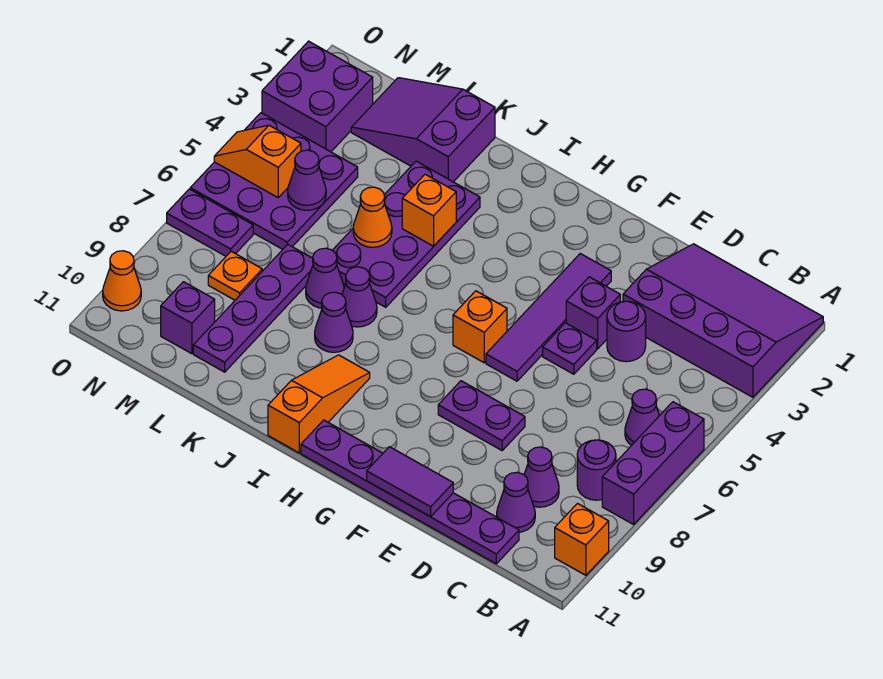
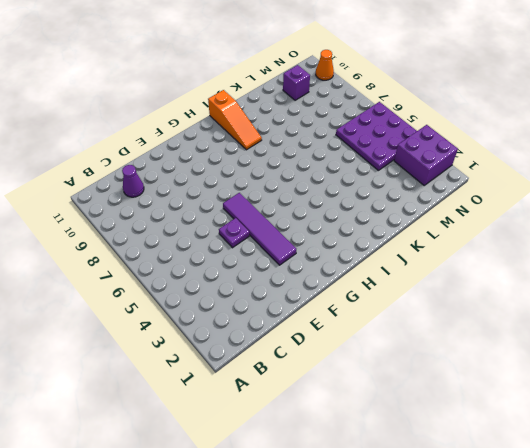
none -> purple 3x4 slope [623,244,823,397]
none -> purple 1x3 brick [602,402,704,524]
none -> orange 1x1 brick [555,504,609,575]
none -> purple 1x1 cone [625,389,659,446]

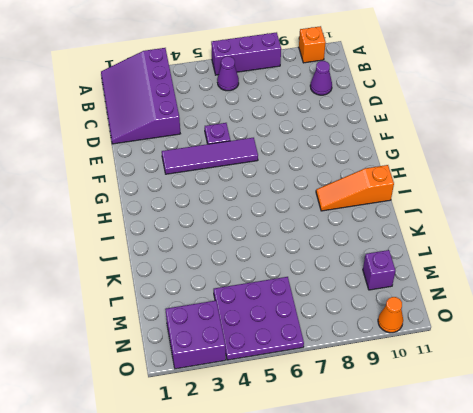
none -> purple 1x1 round brick [577,440,616,500]
none -> purple 1x1 cone [524,447,559,507]
none -> purple 1x6 plate [301,420,519,564]
none -> purple 1x1 round brick [607,301,646,362]

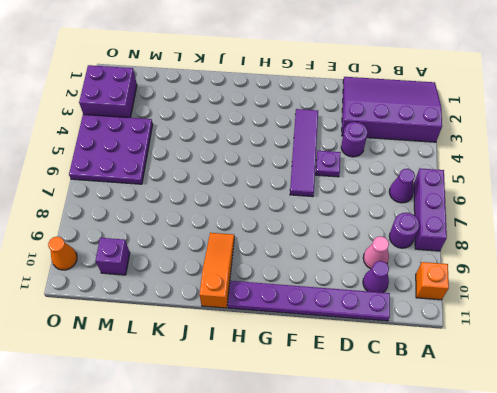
pink 1x1 cone [363,236,389,269] -> purple 1x1 cone [524,447,559,507]
none -> purple 1x1 brick [566,277,620,349]
none -> purple 1x2 plate [438,381,525,450]
none -> orange 1x1 brick [453,291,507,363]
none -> purple 2x4 plate [332,161,480,307]

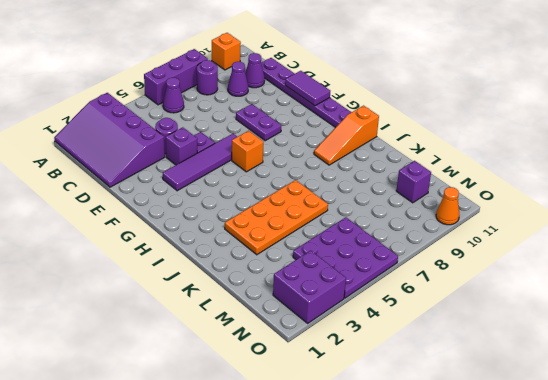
orange 2x4 plate [225,180,328,255] -> purple 2x4 plate [332,161,480,307]
none -> purple 1x1 cone [342,267,377,327]
none -> purple 1x1 cone [315,292,353,352]
none -> purple 2x3 slope [351,78,495,182]
none -> purple 1x1 cone [306,248,344,308]

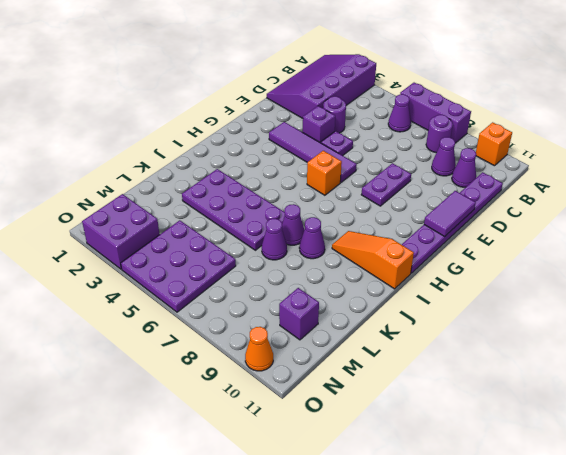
none -> purple 2x3 slope [351,78,495,182]
none -> purple 1x4 plate [193,245,313,372]
none -> orange 1x1 plate [208,251,262,300]
none -> purple 1x2 plate [167,189,253,256]

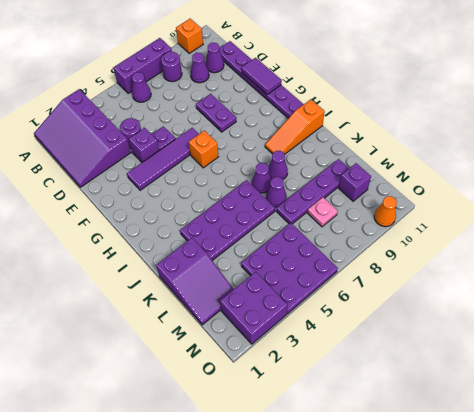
pink 1x1 plate [307,197,338,227] -> orange 1x1 plate [208,251,262,300]
none -> purple 1x2 plate [167,189,253,256]
none -> orange 1x1 brick [402,174,456,246]
none -> orange 1x1 cone [353,187,392,247]
none -> purple 1x1 cone [288,150,326,210]

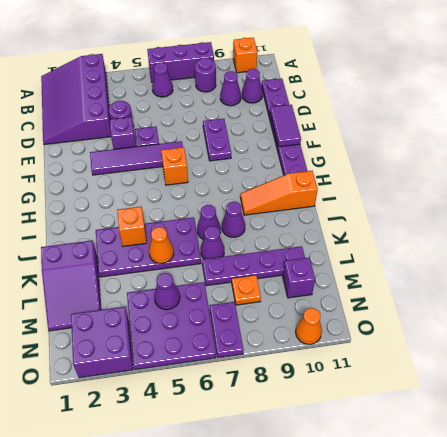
none -> orange 1x2 slope [214,125,301,198]

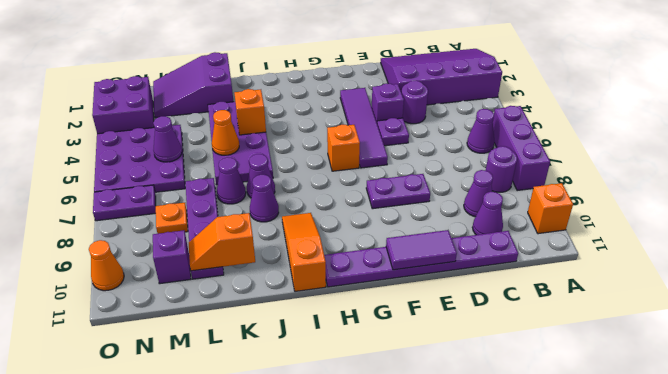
orange 1x2 slope [189,213,255,271] -> orange 1x2 slope moved to [214,125,301,198]

